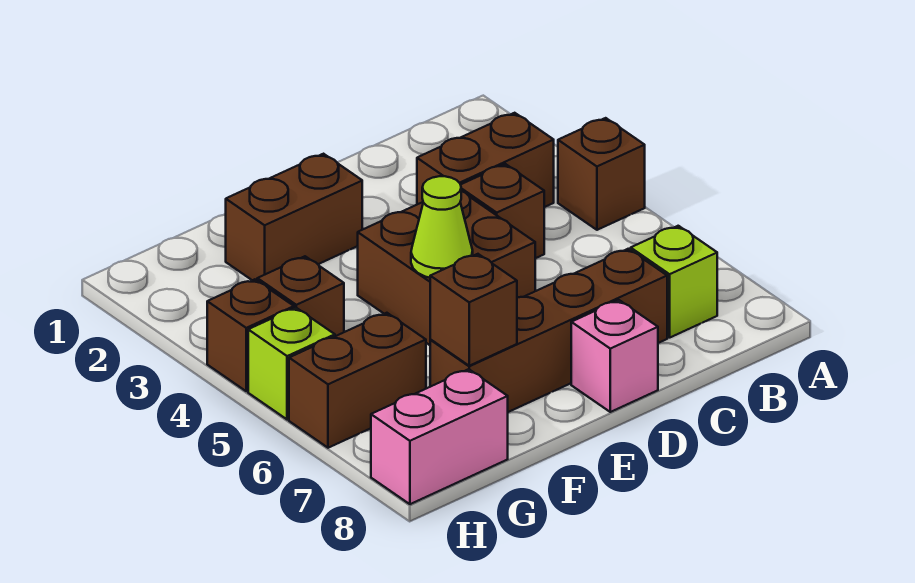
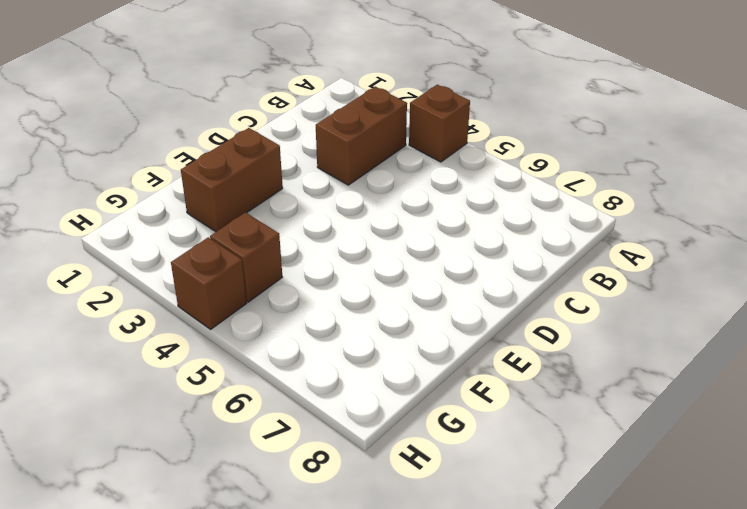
none -> lime 1x1 brick [631,226,717,338]
none -> brown 1x1 brick [461,164,544,258]
none -> brown 1x4 brick [430,249,667,412]

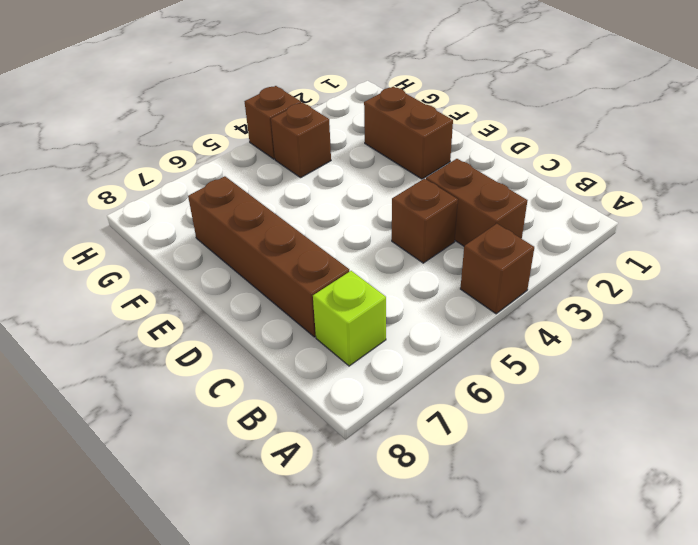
none -> brown 2x2 brick [358,191,535,345]
none -> pink 1x1 brick [571,300,658,412]
none -> brown 1x2 brick [289,313,426,448]

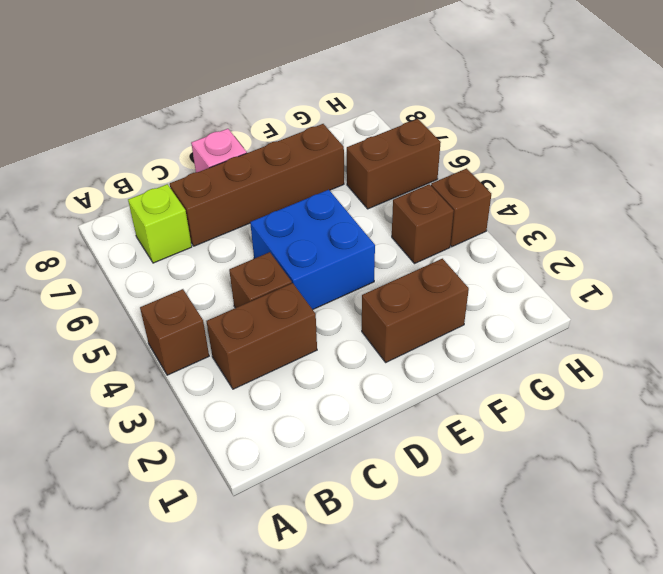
blue 2x2 brick [250,190,375,310] -> brown 2x2 brick [358,191,535,345]
none -> pink 1x2 brick [371,369,508,504]
none -> lime 1x1 brick [248,308,335,420]
none -> lime 1x1 cone [411,176,473,278]

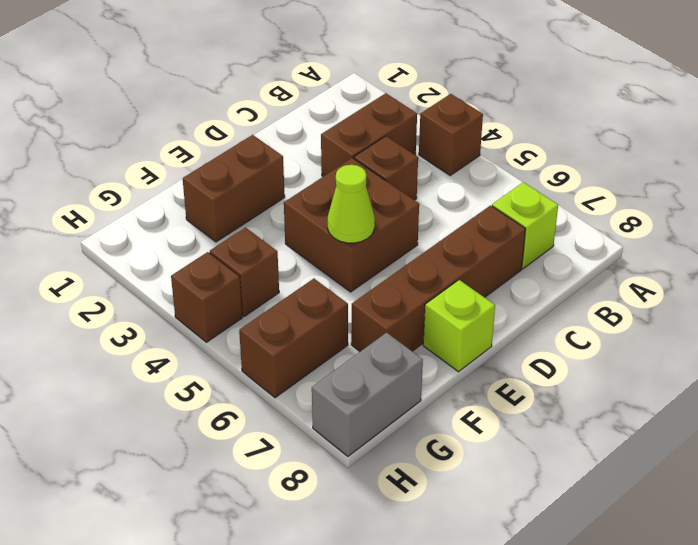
lime 1x1 brick [423,280,495,372] -> lime 1x1 brick moved to [248,308,335,420]
grey 1x2 brick [312,333,423,456] -> pink 1x2 brick [371,369,508,504]
none -> pink 1x1 brick [571,300,658,412]
none -> brown 1x1 brick [430,254,517,366]

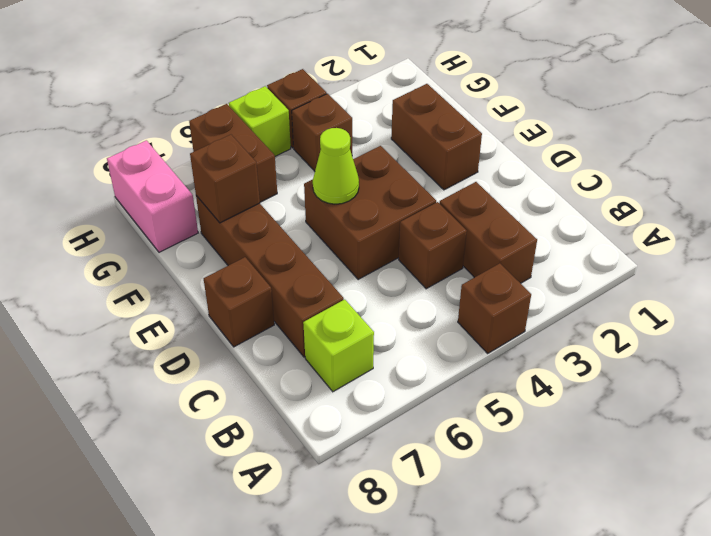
brown 1x1 brick [204,257,274,347] -> pink 1x1 brick [571,300,658,412]

